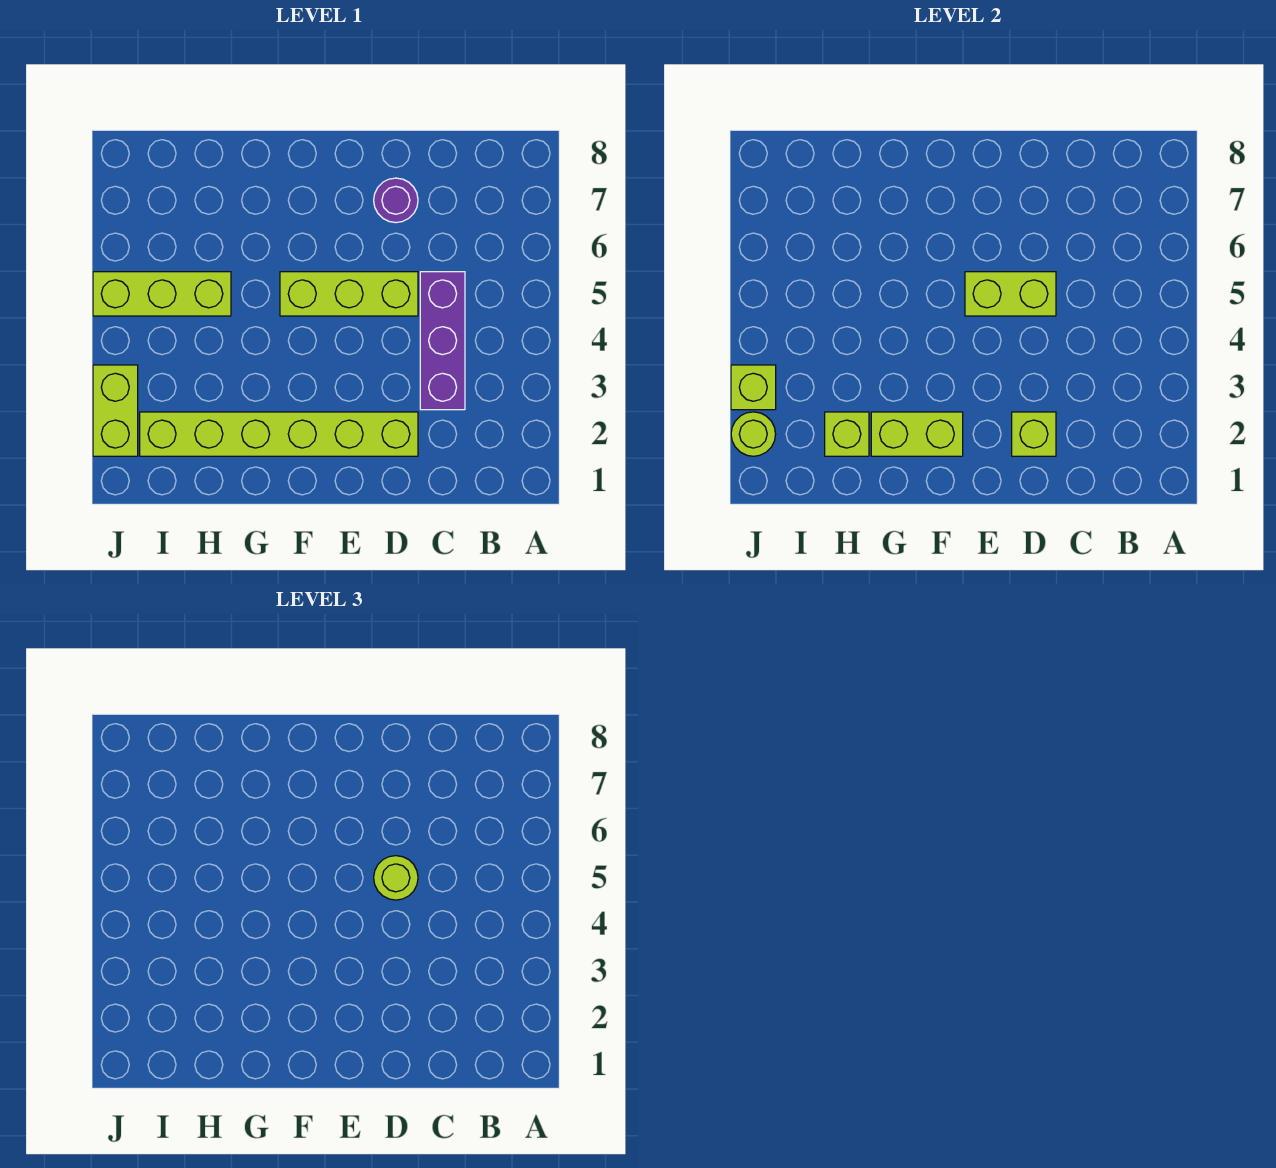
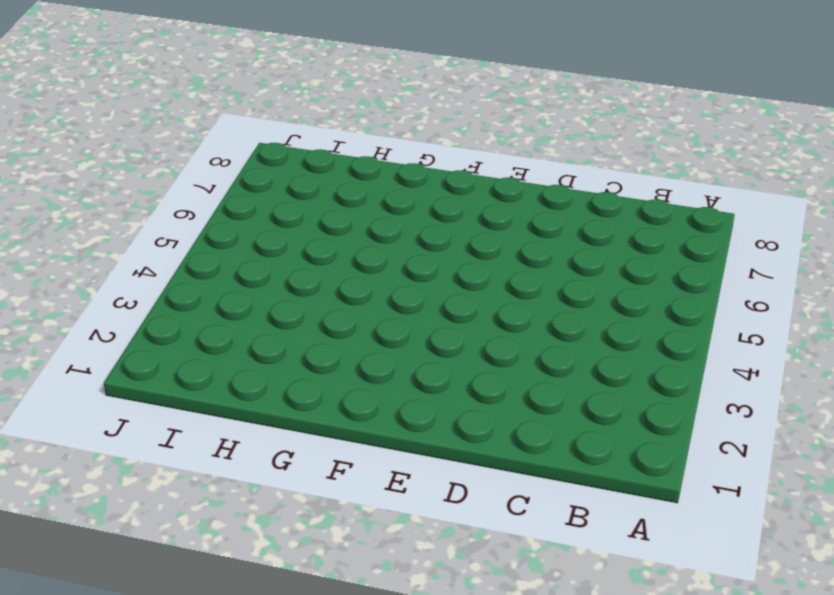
none -> purple 1x3 brick [420,272,465,410]
none -> lime 1x6 brick [140,412,418,456]
none -> lime 1x3 brick [280,272,418,316]

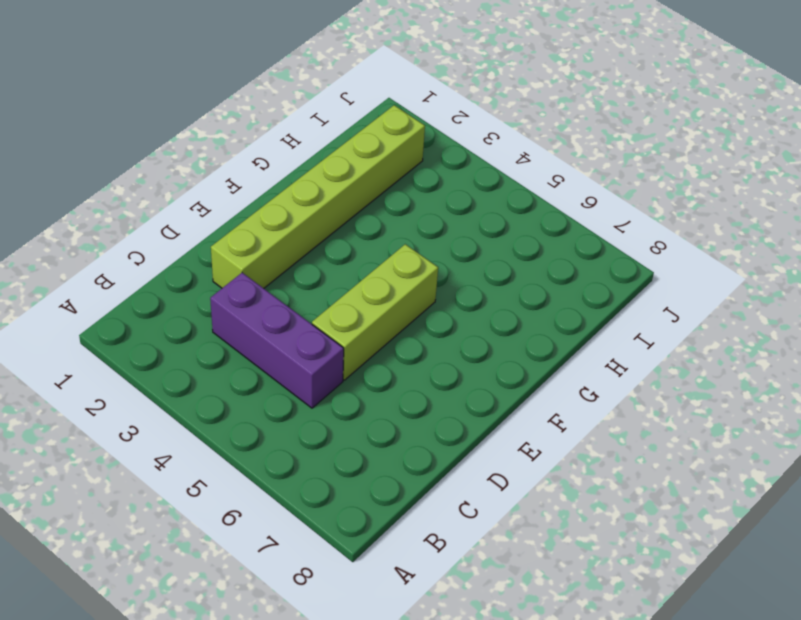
none -> purple 1x1 round brick [374,178,418,223]
none -> lime 1x3 brick [93,272,231,316]
none -> lime 1x2 brick [93,365,138,456]

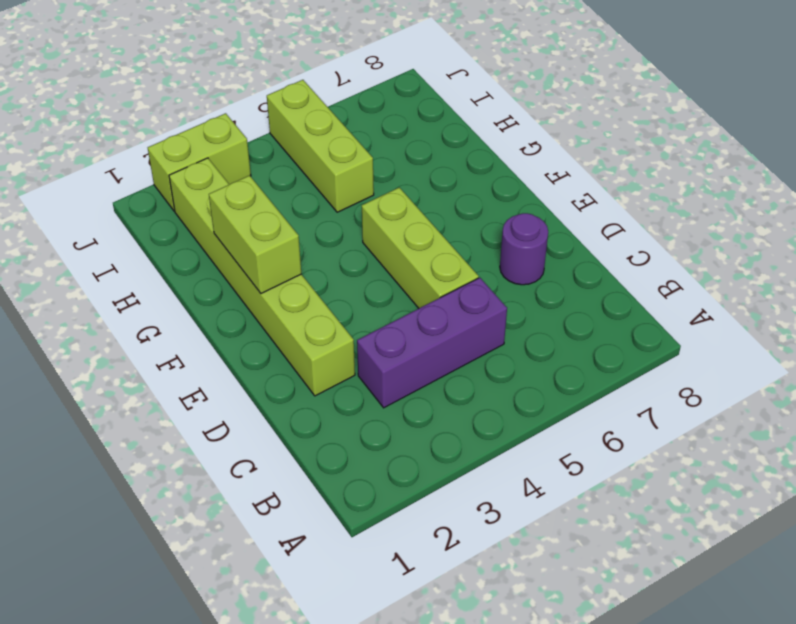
none -> lime 1x1 brick [1012,412,1056,456]
none -> lime 1x2 brick [965,272,1056,316]
none -> lime 1x1 brick [825,412,869,456]

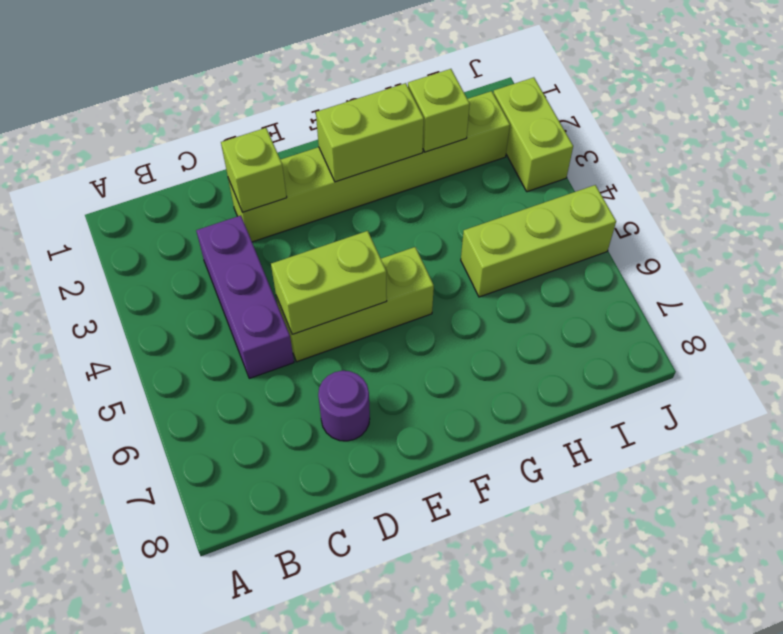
none -> lime 1x1 round brick [731,412,776,456]
none -> lime 1x1 brick [731,365,776,410]
none -> lime 1x1 round brick [374,856,418,900]

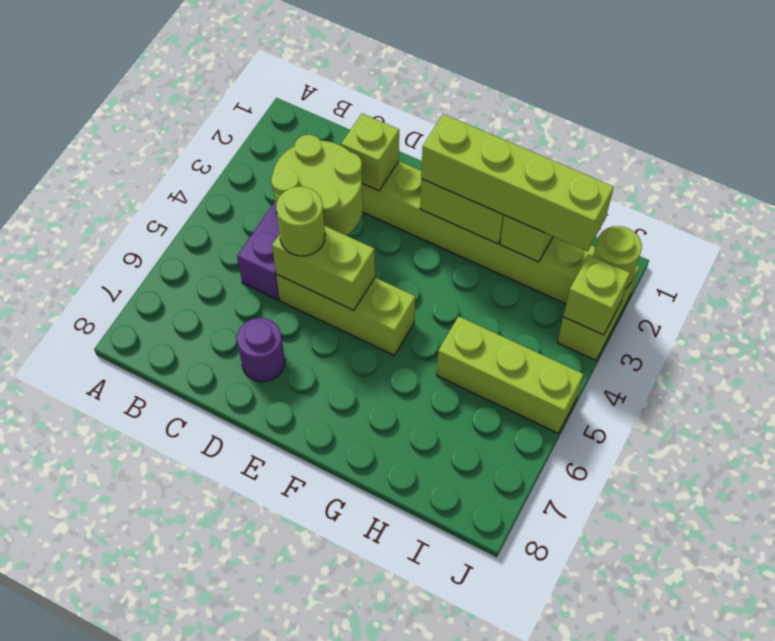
lime 2x2 round brick [271,135,363,235] -> none
lime 1x4 brick [421,114,614,251] -> none

